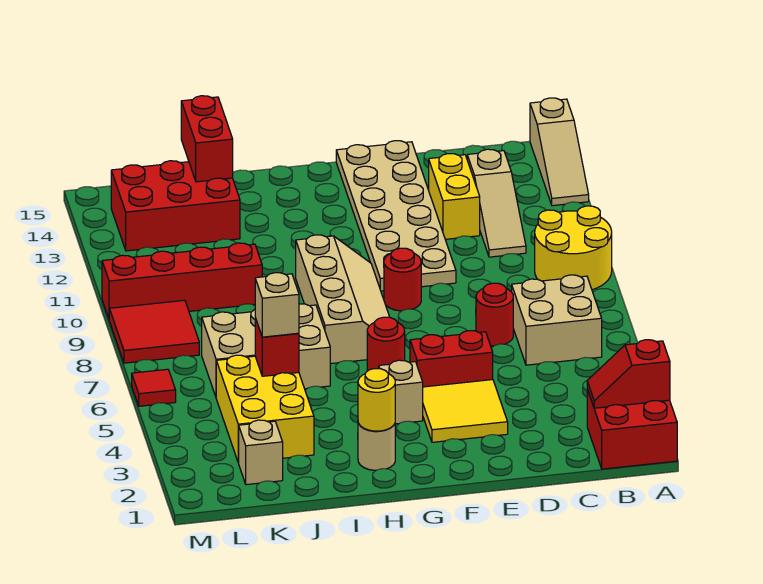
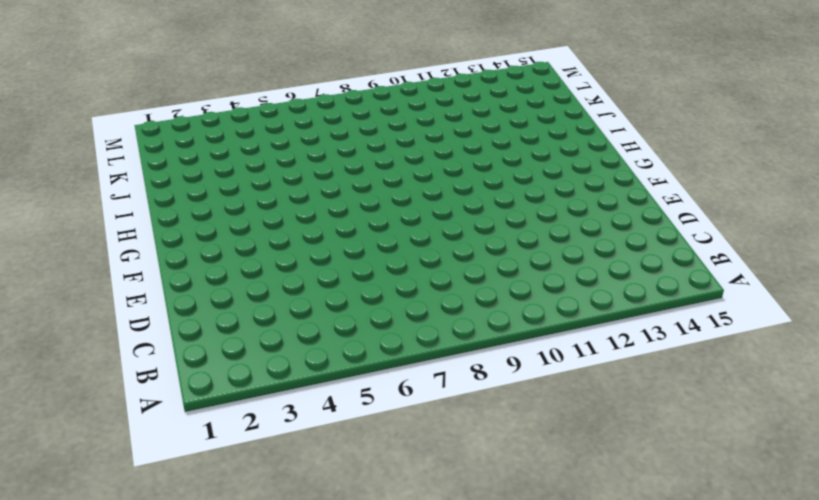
none -> red 2x2 brick [587,389,677,469]
none -> yellow 2x2 round brick [535,206,612,290]
none -> tan 1x3 slope [530,98,589,206]

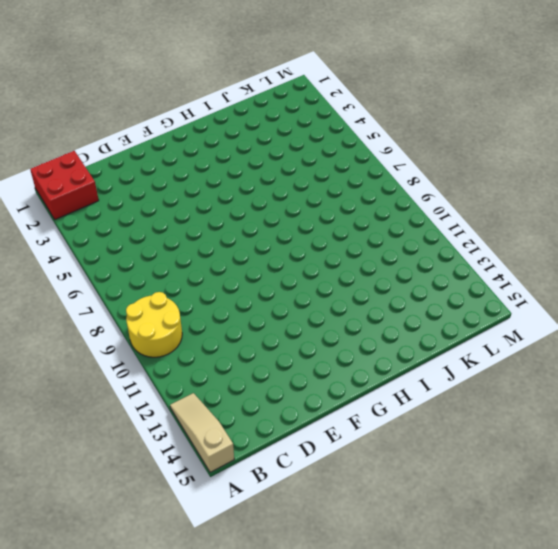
none -> tan 2x2 brick [512,275,602,365]
none -> tan 1x3 slope [467,149,526,257]
none -> red 1x1 round brick [476,283,513,346]

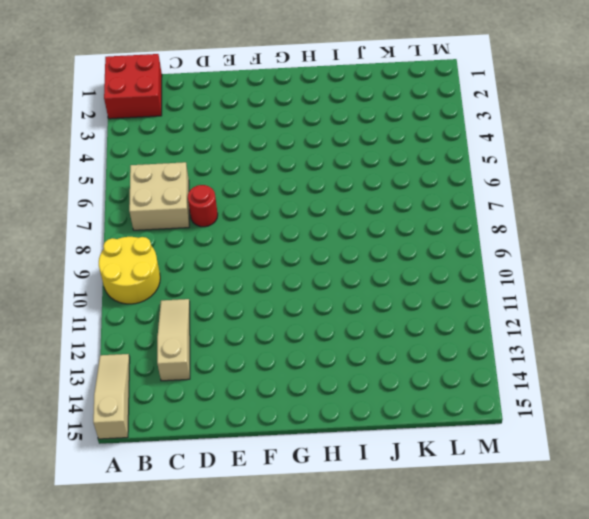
none -> yellow 1x2 brick [429,154,480,239]
none -> yellow 2x2 tile [423,380,508,442]
none -> red 1x2 brick [410,331,493,387]

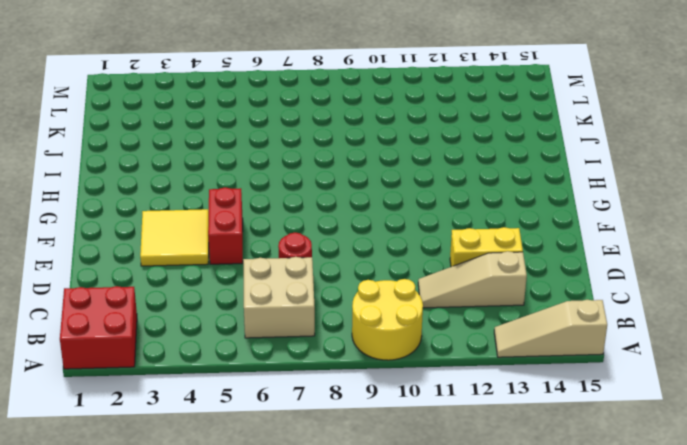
none -> tan 2x6 plate [336,141,456,291]
none -> red 1x1 round brick [384,248,421,311]
none -> tan 1x1 brick [379,360,423,424]

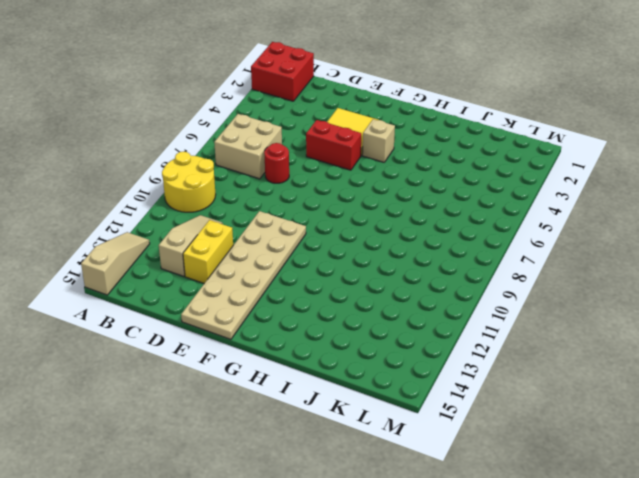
none -> red 1x1 round brick [384,248,421,311]
none -> red 1x1 round brick [367,317,405,371]
none -> tan 2x4 slope [296,235,389,364]

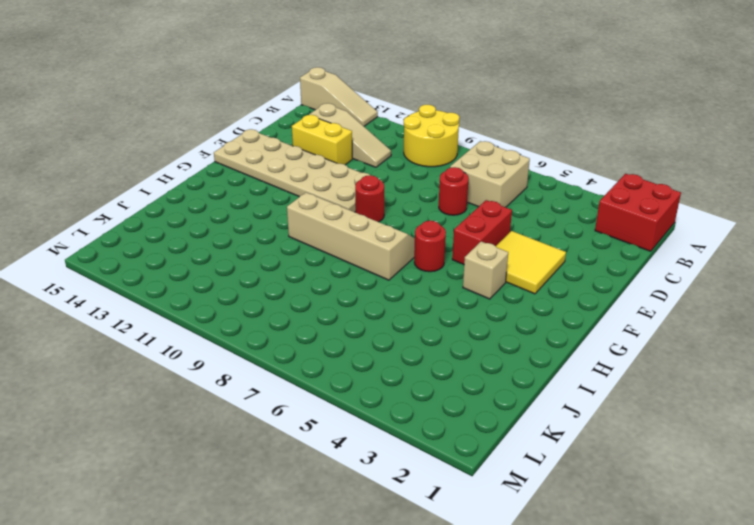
none -> tan 1x1 round brick [358,423,395,470]
none -> tan 2x3 brick [202,304,330,396]
none -> yellow 2x3 brick [216,355,314,463]

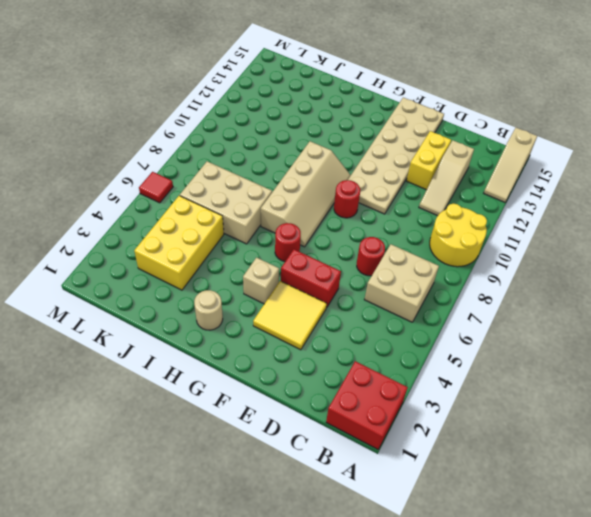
none -> red 1x4 brick [102,243,262,318]
none -> red 2x3 brick [111,161,240,251]
none -> tan 1x1 brick [239,420,283,485]

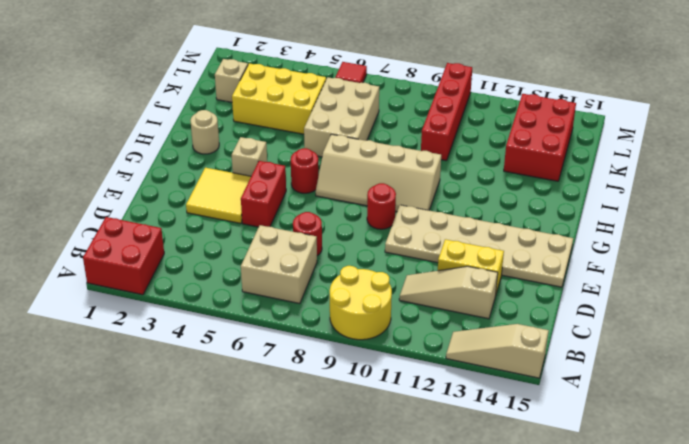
none -> red 2x2 tile [109,300,199,363]
none -> red 1x2 slope [587,340,670,408]
none -> yellow 1x1 round brick [358,369,395,431]

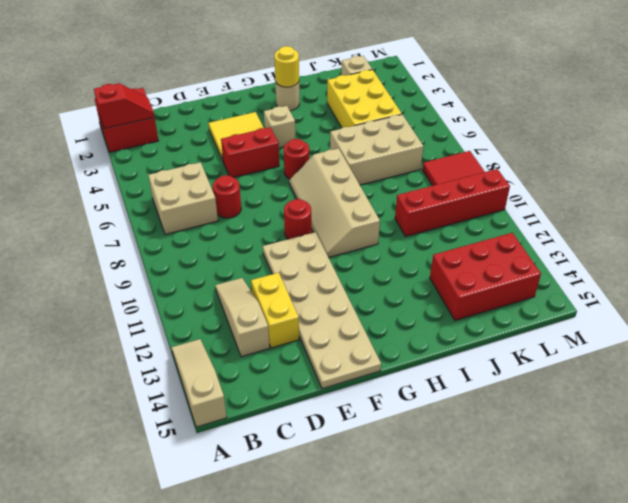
none -> yellow 2x2 round brick [535,206,612,290]
none -> red 1x1 tile [132,369,176,406]
none -> red 1x1 brick [255,318,299,376]

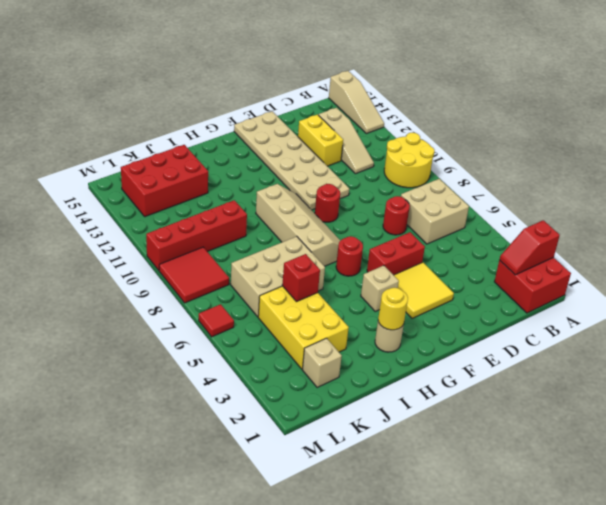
none -> red 1x2 brick [181,96,233,182]
none -> tan 1x1 brick [255,273,299,337]

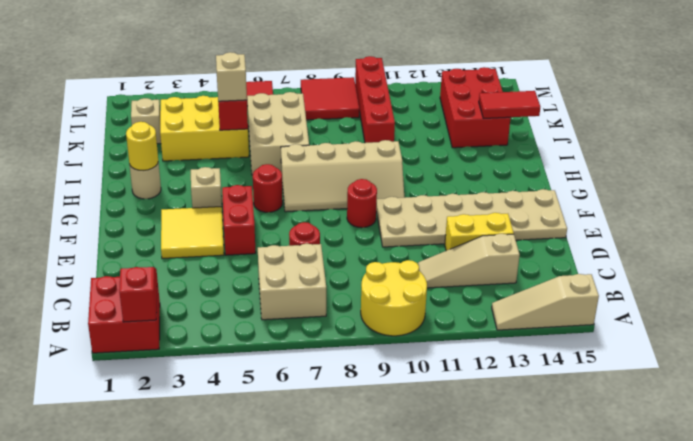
red 1x2 tile [479,91,540,119] -> red 1x2 brick [181,96,233,182]

